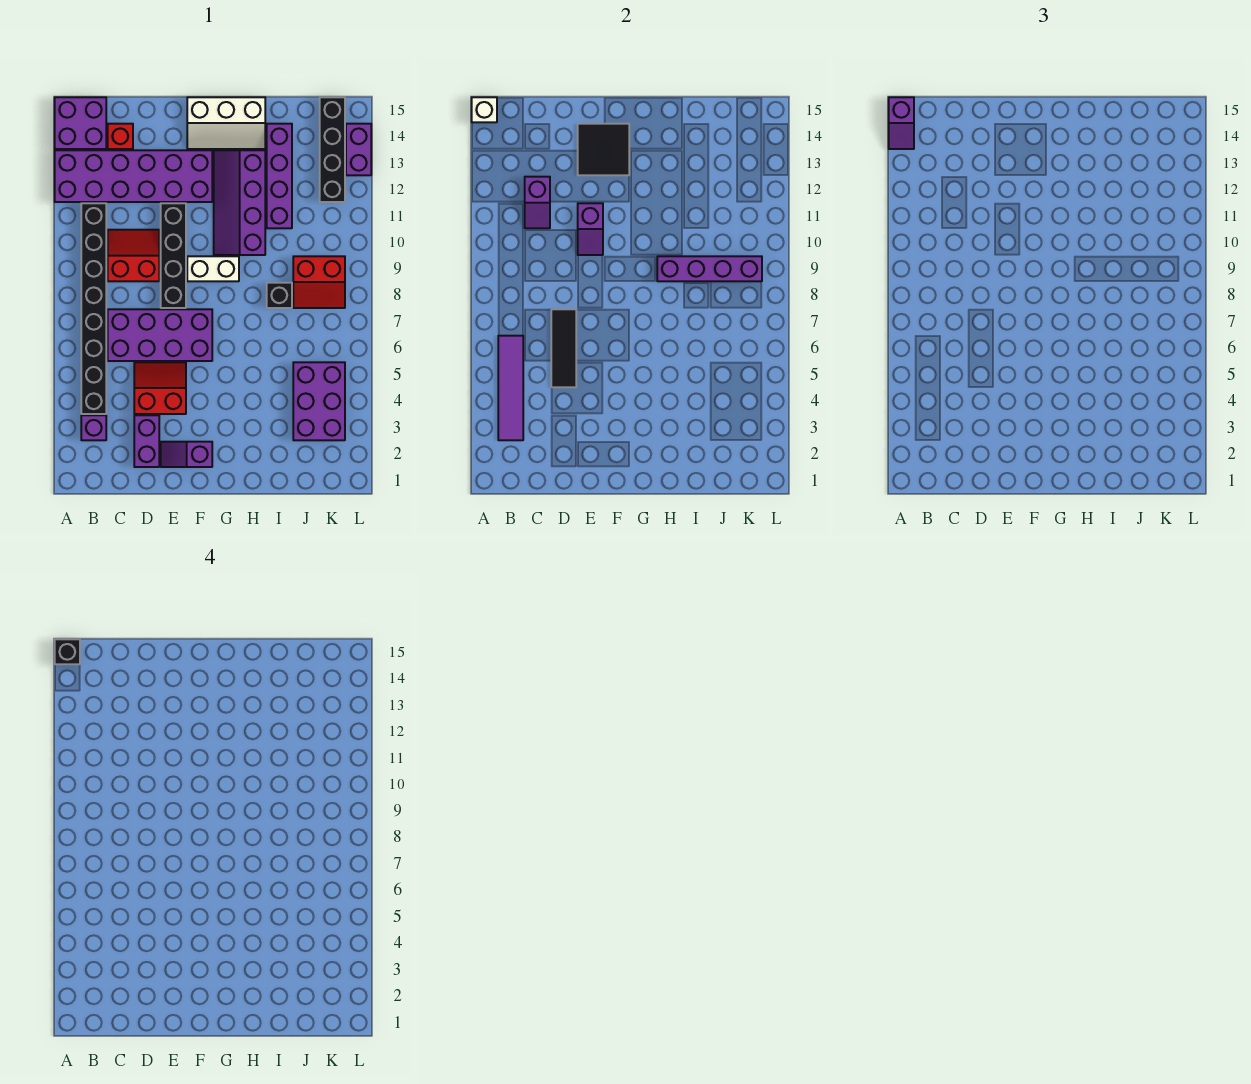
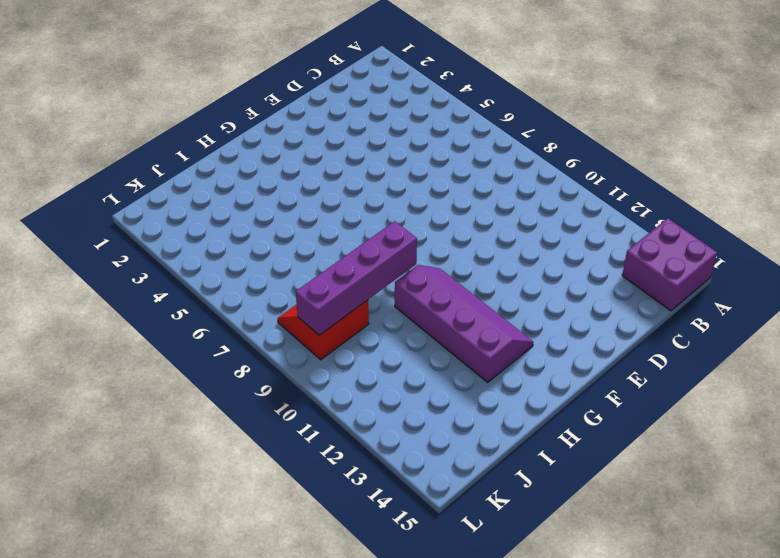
none -> purple 2x6 brick [55,150,212,202]
none -> purple 1x1 brick [81,415,106,440]
none -> black 1x8 brick [81,203,106,414]

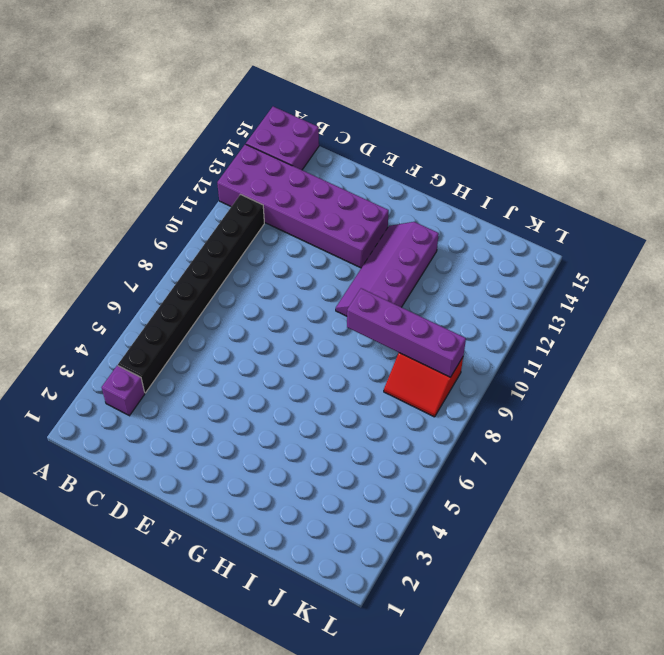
none -> purple 2x4 brick [108,309,212,361]
none -> red 2x2 slope [108,230,159,281]
none -> red 1x1 brick [108,124,133,149]

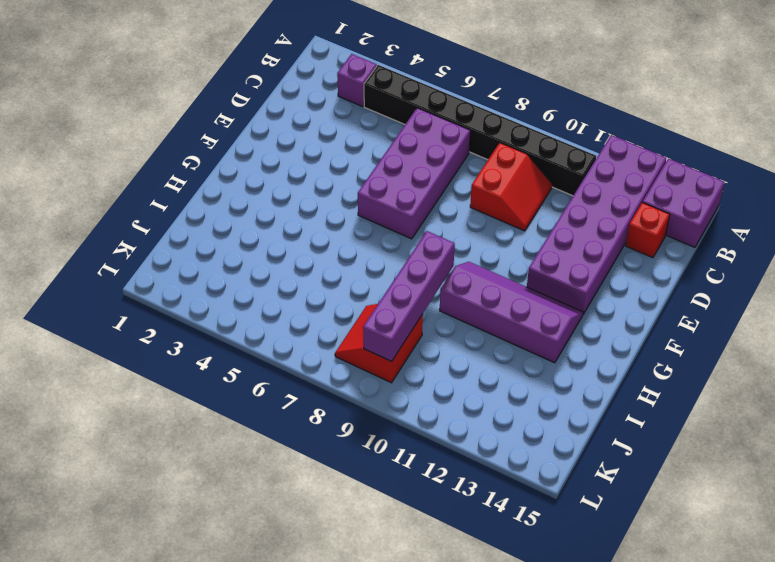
none -> purple 1x2 brick [134,415,159,467]
none -> red 2x2 slope [134,362,186,414]
none -> purple 1x2 slope [161,442,212,467]

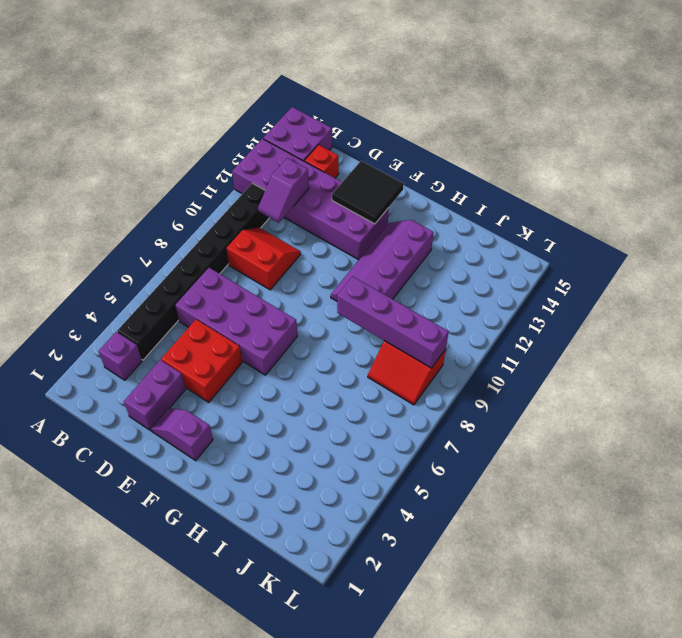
red 2x2 brick [161,319,242,402] -> red 2x2 slope [134,362,186,414]
none -> black 1x4 brick [161,203,186,308]
none -> white 1x2 brick [187,256,239,281]
none -> white 2x3 slope [187,97,265,149]

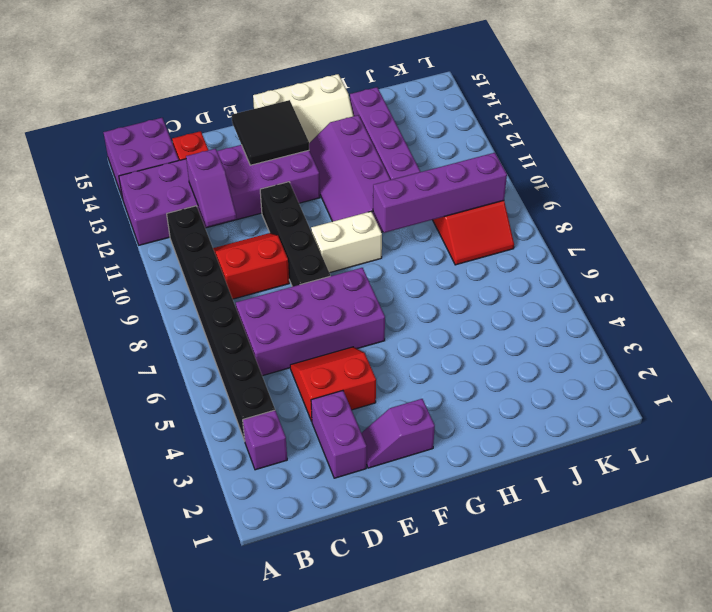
none -> black 1x1 brick [267,283,292,308]
none -> purple 2x3 brick [293,362,345,440]
none -> black 1x4 brick [320,97,345,202]

